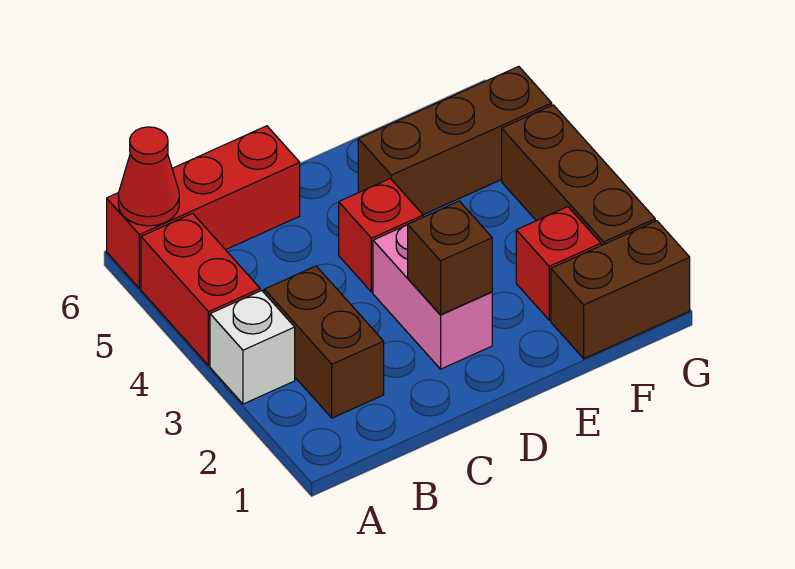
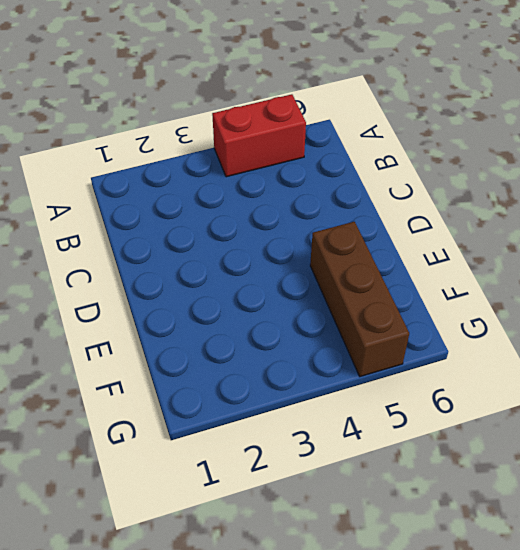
none -> white 1x1 brick [210,291,295,404]
none -> red 1x3 brick [107,126,300,288]
none -> brown 1x2 brick [264,266,384,418]

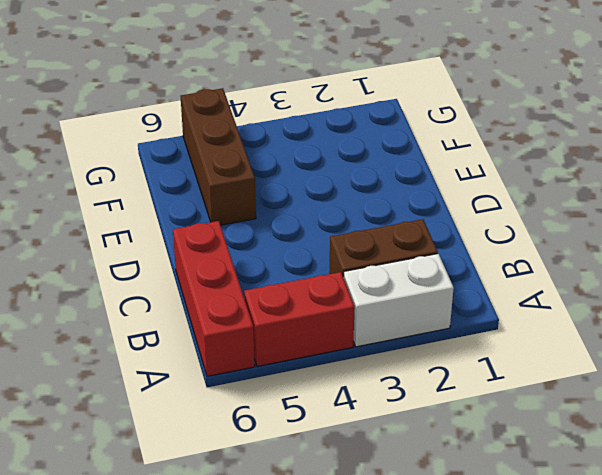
white 1x2 brick [343,254,454,347] -> white 1x1 brick [210,291,295,404]
none -> pink 1x2 brick [373,225,492,369]
none -> red 1x1 brick [339,179,423,292]
none -> brown 1x2 brick [551,221,690,359]

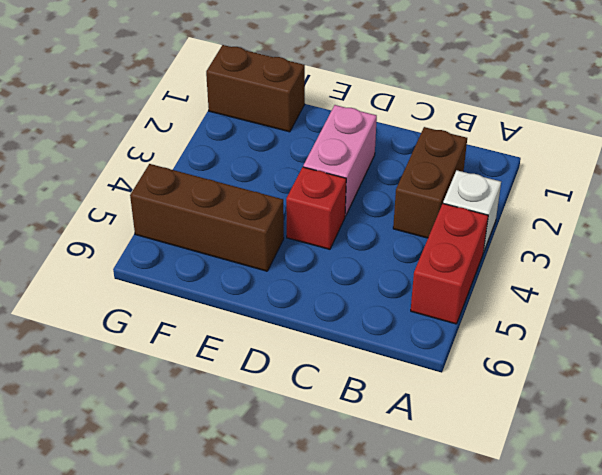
none -> red 1x3 brick [107,126,300,288]
none -> red 1x1 brick [516,207,601,320]
none -> brown 1x3 brick [502,105,655,246]

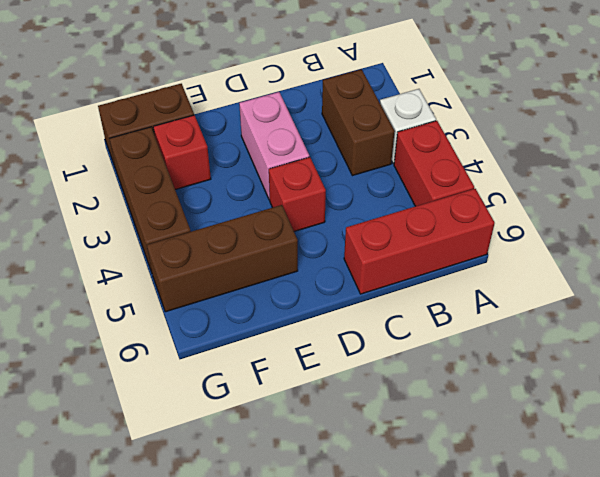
none -> red 1x1 cone [118,127,179,226]
none -> brown 1x1 brick [408,201,492,315]

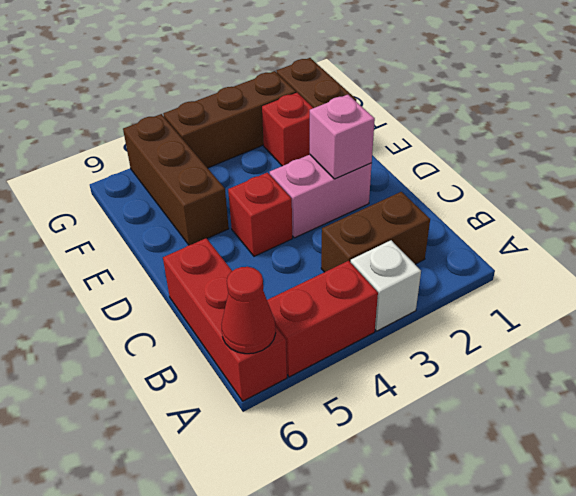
pink 1x1 brick [310,95,375,179] -> brown 1x1 brick [408,201,492,315]

